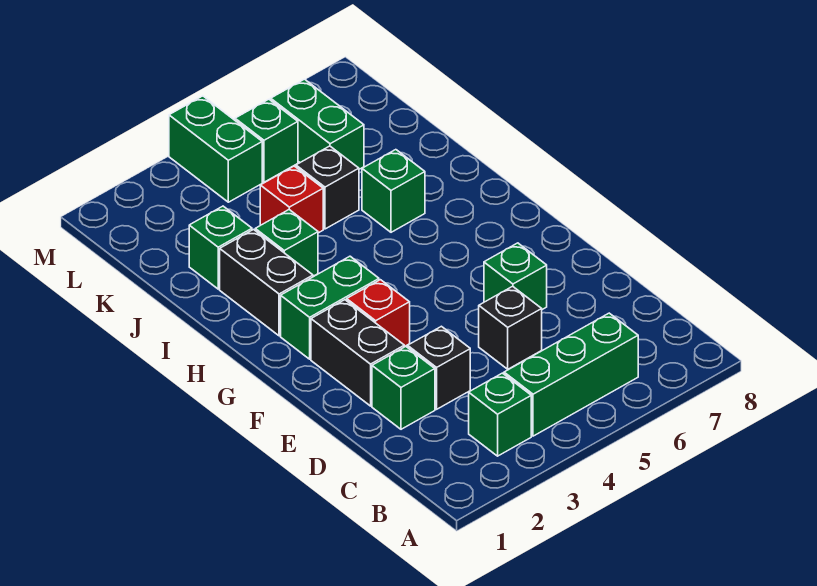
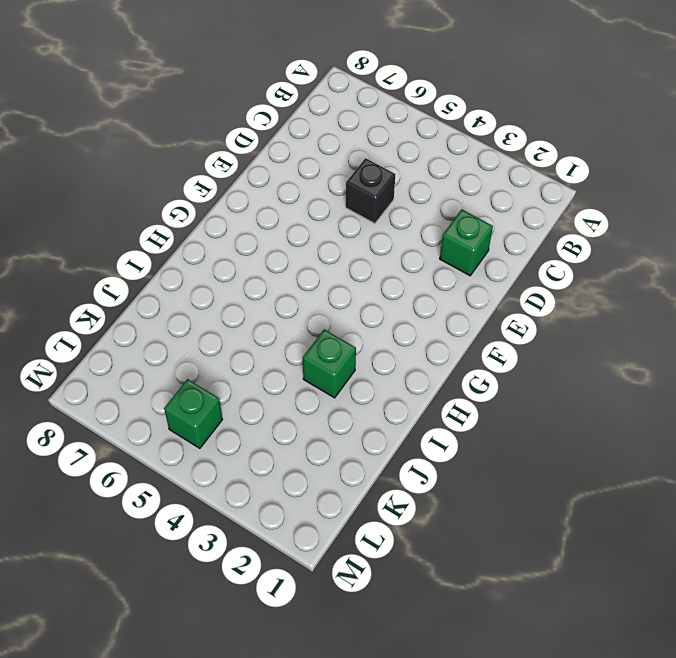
none -> green 1x1 brick [469,373,531,456]
none -> green 1x3 brick [504,313,638,436]
none -> black 1x1 brick [408,326,470,409]

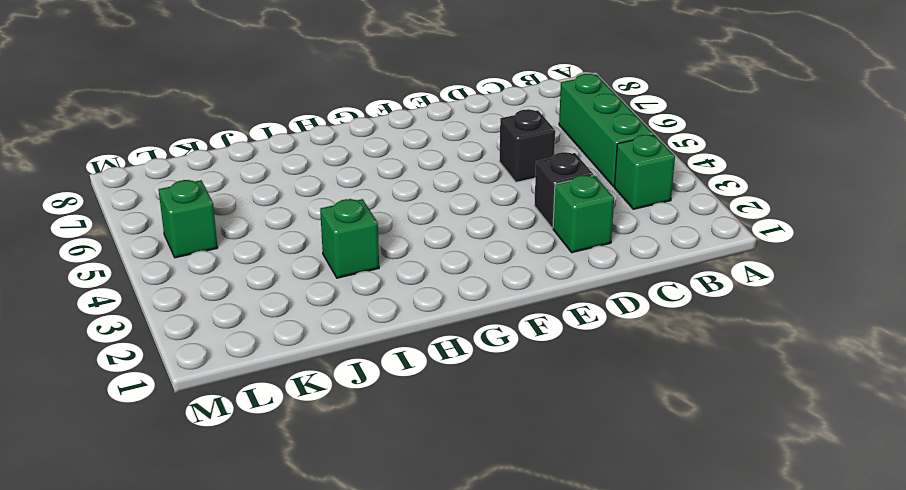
none -> black 1x2 brick [311,300,404,406]
none -> green 1x1 brick [484,243,547,310]
none -> red 1x1 brick [347,280,410,347]

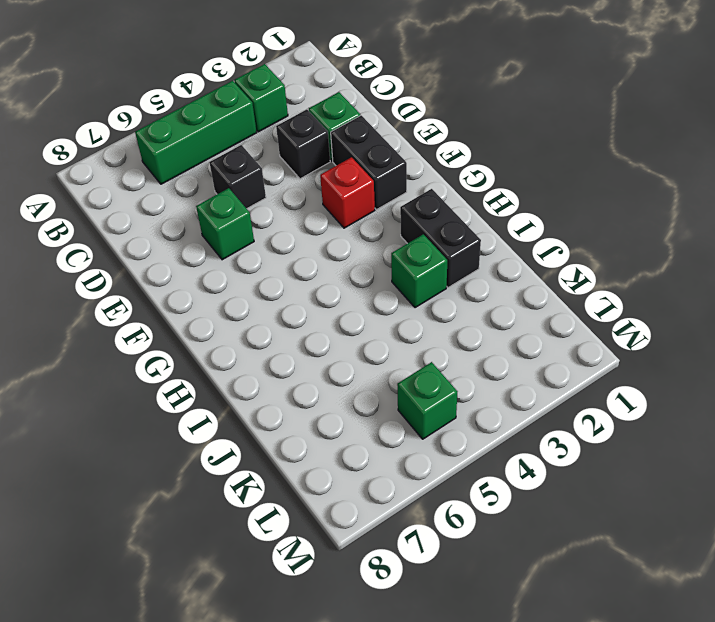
none -> green 1x2 brick [281,256,379,359]
none -> green 1x1 brick [362,150,425,232]
none -> green 1x1 brick [189,206,252,289]

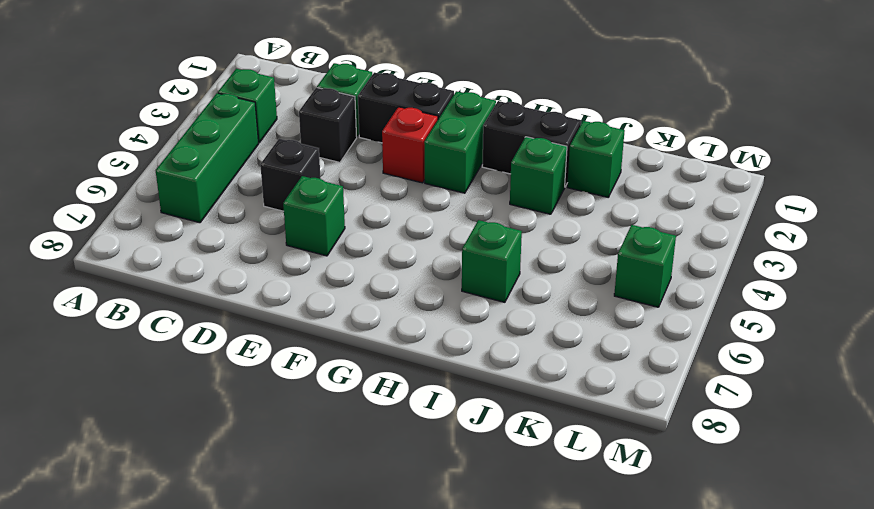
none -> red 1x1 brick [260,166,323,233]
none -> black 1x1 brick [296,146,359,229]
none -> green 1x2 brick [271,79,364,169]

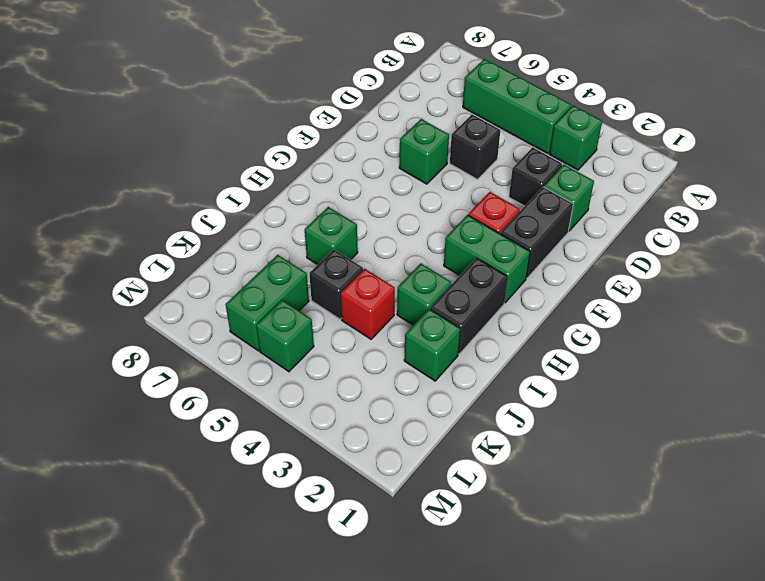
none -> green 1x2 brick [169,96,262,202]

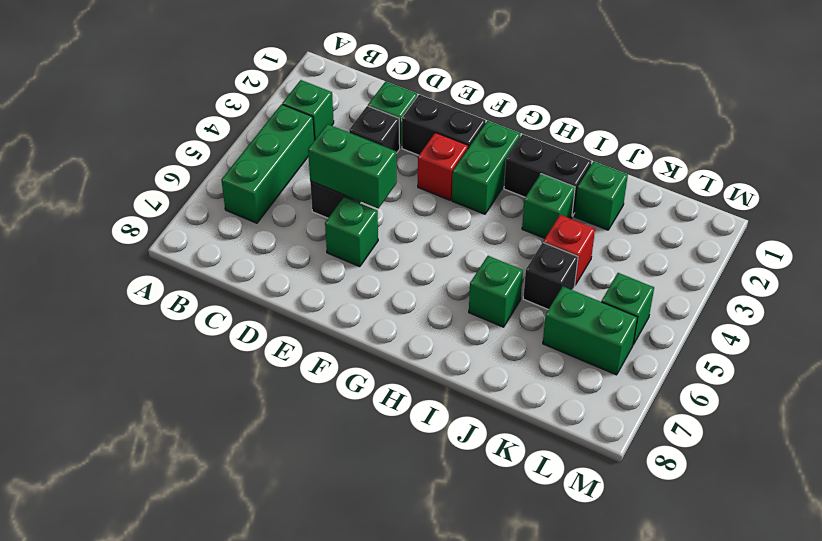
green 1x2 brick [308,124,397,208] -> green 1x2 brick moved to [169,96,262,202]

